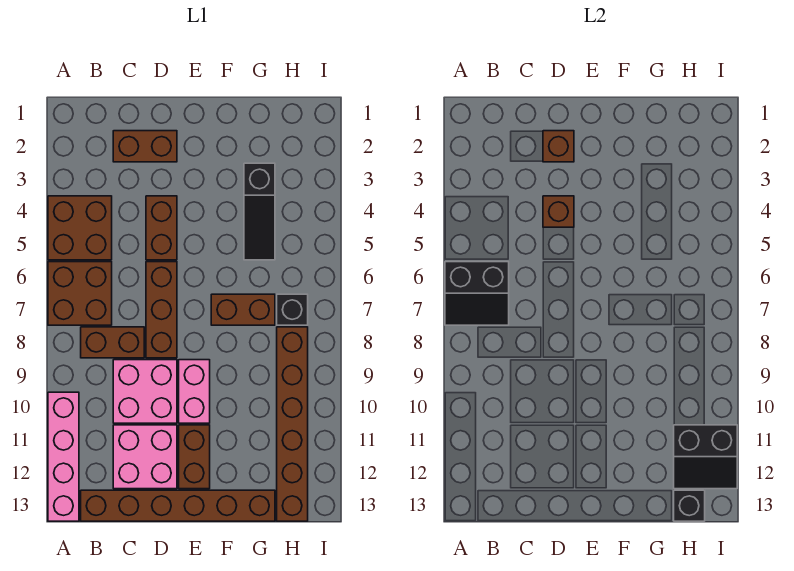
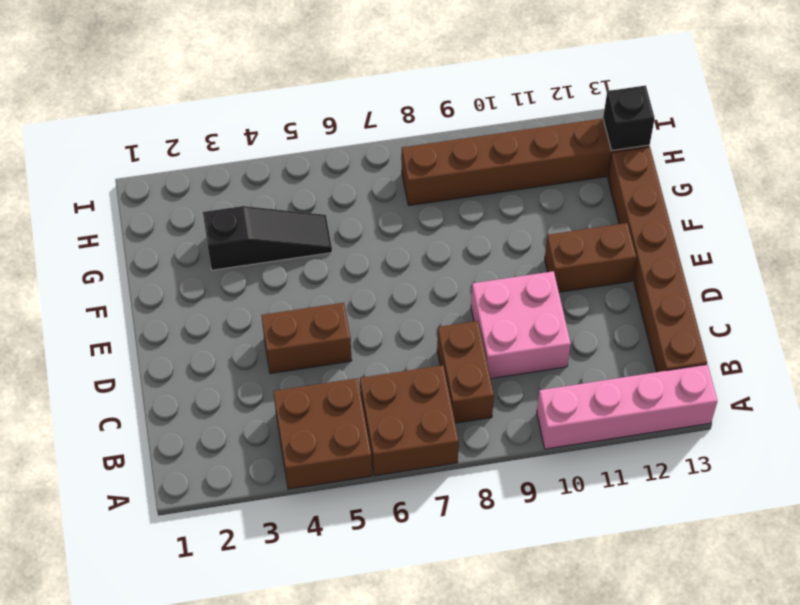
none -> brown 1x2 brick [113,131,177,162]
none -> pink 2x2 brick [113,425,177,489]
none -> brown 1x3 brick [146,262,177,358]

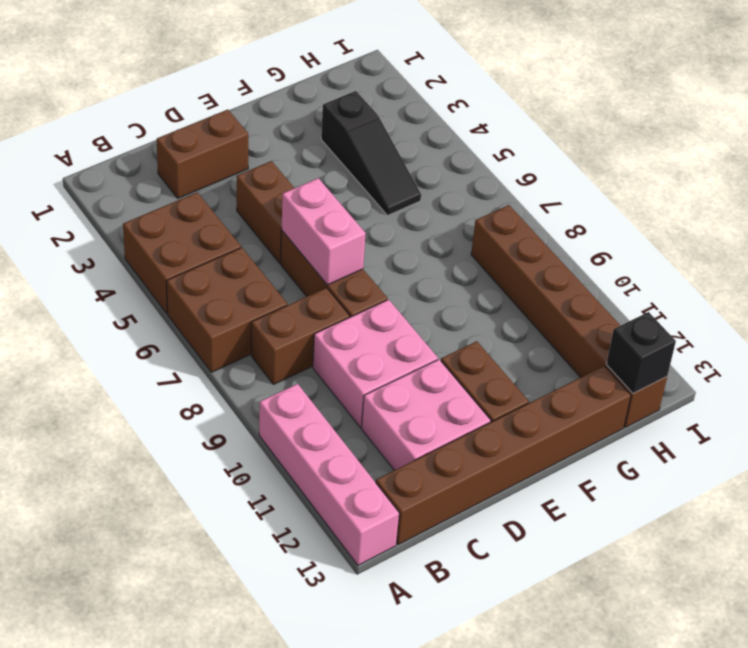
pink 1x2 brick [282,178,366,285] -> pink 1x2 brick moved to [179,360,210,423]
none -> brown 1x2 brick [211,294,275,325]
none -> black 1x1 brick [277,294,308,325]
none -> black 2x2 slope [445,262,509,325]

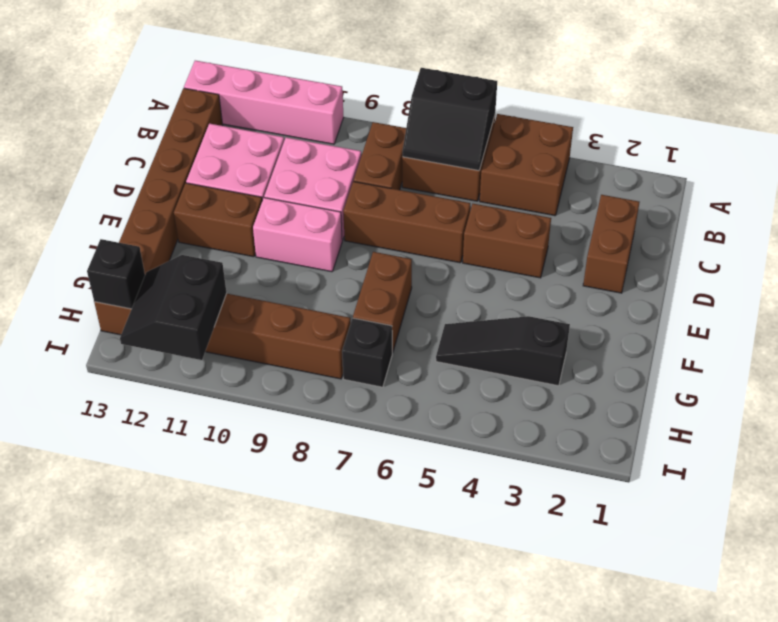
black 2x2 slope [403,68,497,171] -> black 2x2 slope turned to [445,262,509,325]
none -> brown 1x1 brick [543,131,574,162]
none -> brown 1x1 brick [543,196,574,227]

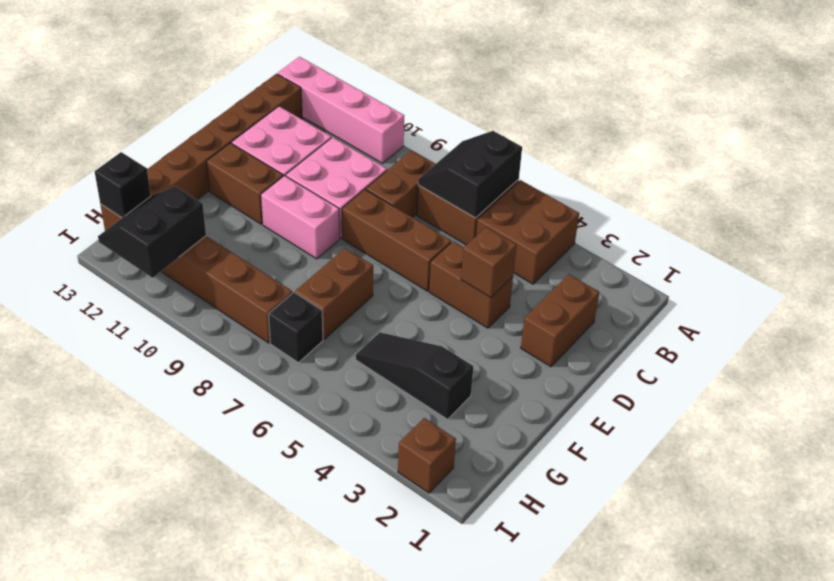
brown 1x1 brick [398,418,456,493] -> brown 1x1 brick moved to [543,131,574,162]

